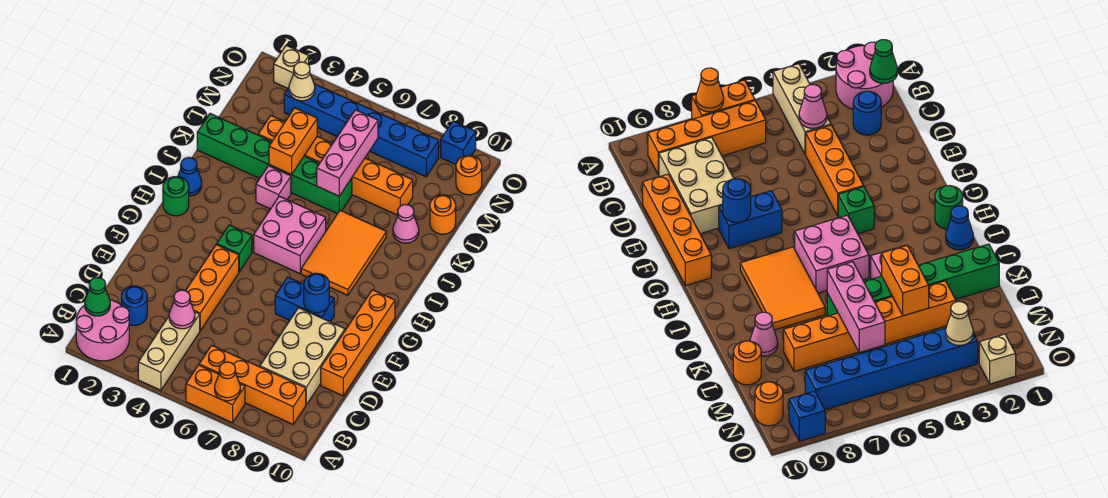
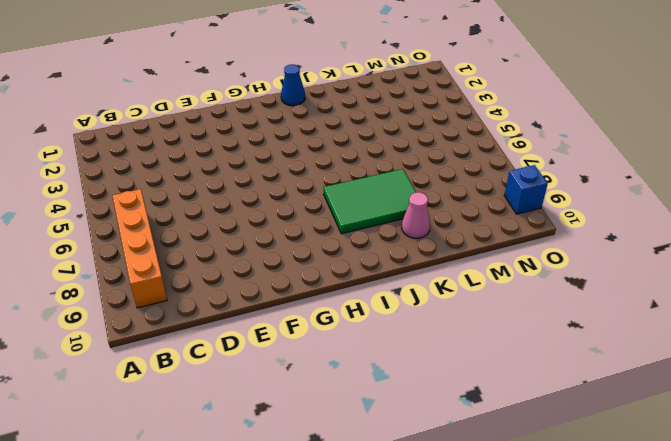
green 2x3 tile [324,169,416,234] -> orange 2x3 tile [301,210,386,295]
none -> pink 2x2 round brick [76,300,129,361]
none -> tan 1x3 brick [138,312,200,390]
none -> orange 1x2 brick [186,365,245,423]
none -> blue 1x1 round brick [122,286,147,325]

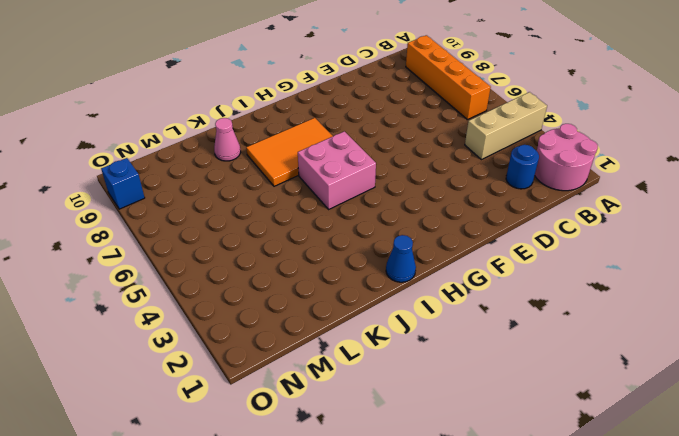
none -> orange 1x2 brick [186,365,245,423]
none -> tan 2x3 brick [260,308,345,405]
none -> orange 1x3 brick [186,245,239,331]
none -> orange 1x4 brick [321,290,395,396]

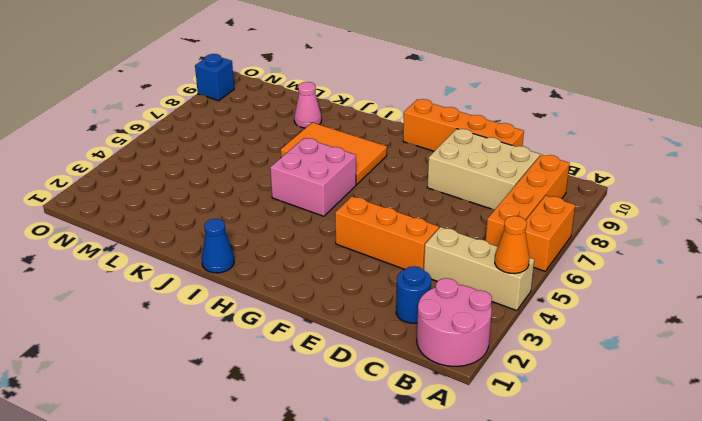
orange 1x1 cone [495,216,529,273] -> orange 1x1 cone moved to [215,362,240,401]
none -> blue 1x2 brick [275,277,334,322]
none -> green 1x1 brick [217,225,252,272]
none -> green 1x1 round brick [163,177,189,216]
none -> pink 1x1 brick [256,166,291,209]

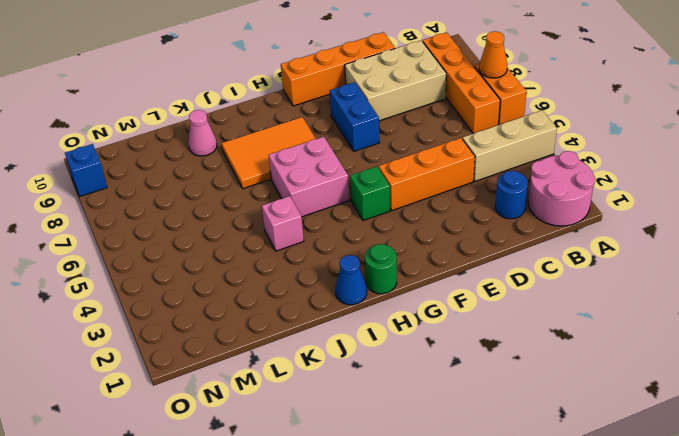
none -> green 1x6 brick [197,114,352,214]
none -> orange 1x6 brick [258,116,413,215]
none -> orange 1x1 round brick [430,195,456,234]
none -> blue 1x6 brick [284,84,439,177]

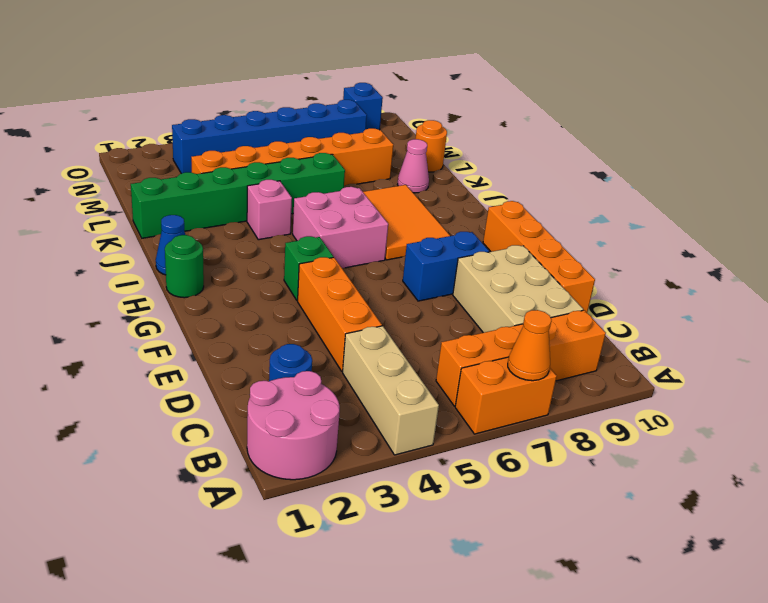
none -> orange 1x1 round brick [456,155,482,195]
none -> tan 1x1 brick [274,45,309,88]
none -> green 1x1 cone [85,277,110,316]
none -> pink 1x1 cone [169,290,195,329]

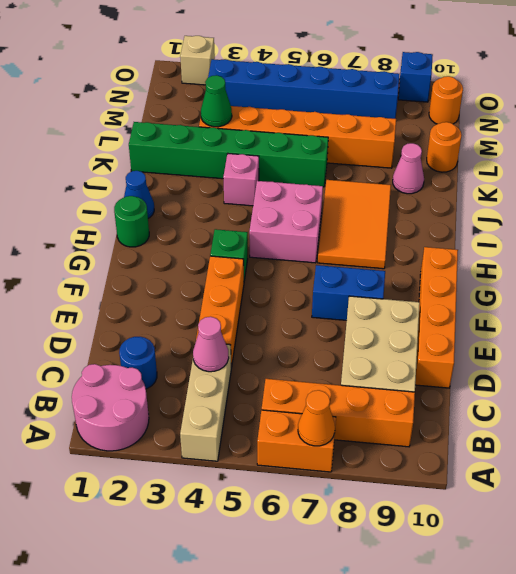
green 1x1 cone [201,75,232,127] -> green 1x1 cone moved to [85,277,110,316]
none -> blue 1x1 round brick [304,273,329,313]
none -> orange 1x2 brick [269,108,317,175]
none -> pink 1x3 brick [317,110,378,196]
none -> tan 1x1 cone [289,62,315,101]

